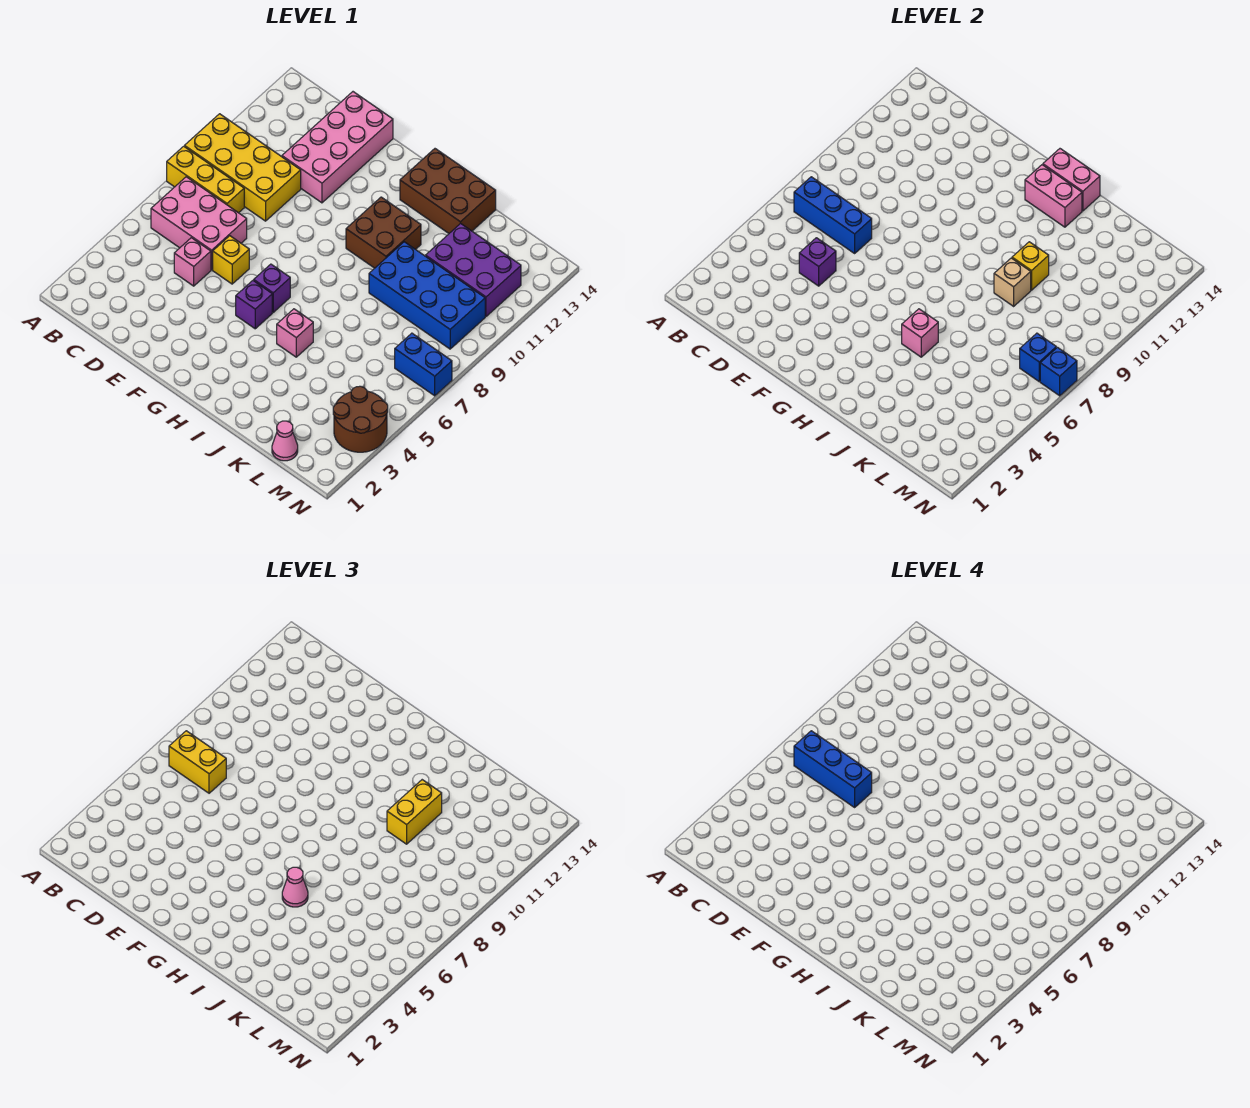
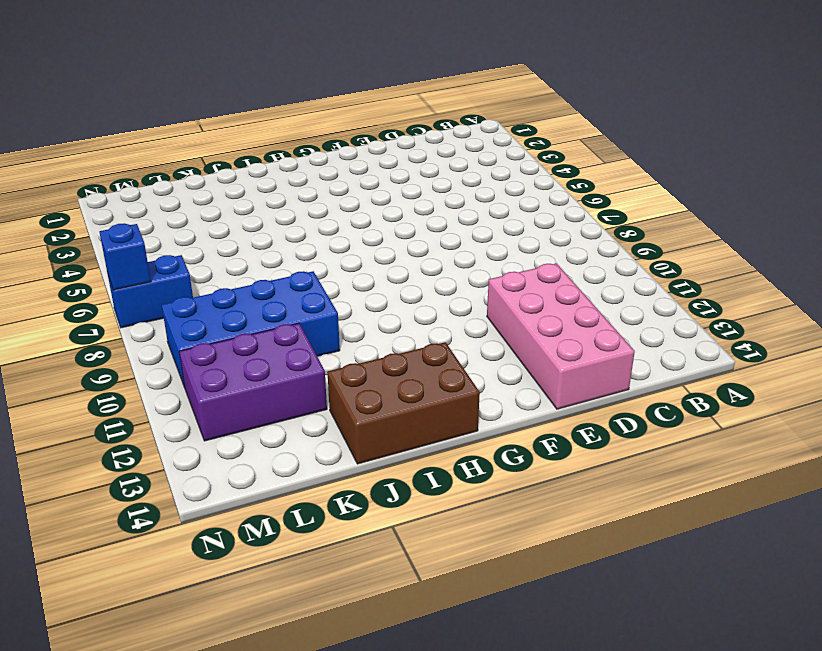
none -> yellow 1x3 brick [167,146,244,213]
none -> yellow 2x4 brick [185,114,301,221]
none -> pink 2x3 brick [151,177,247,270]

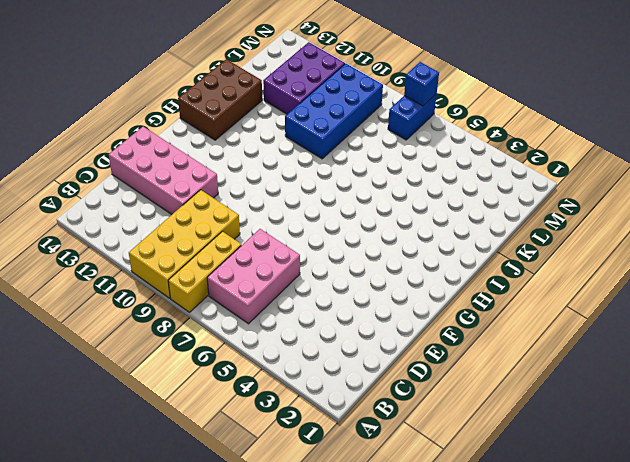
none -> pink 1x1 brick [174,238,211,286]
none -> yellow 1x1 brick [213,236,249,284]
none -> purple 1x1 brick [236,281,272,329]

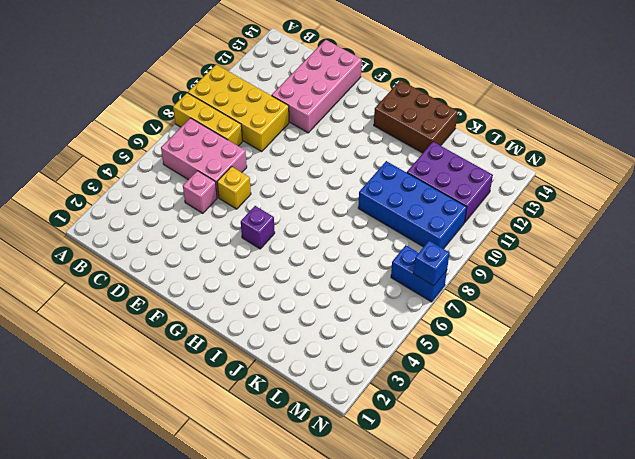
none -> purple 1x1 brick [254,264,290,312]
none -> brown 2x2 brick [346,197,421,268]
none -> pink 1x1 brick [277,309,313,357]

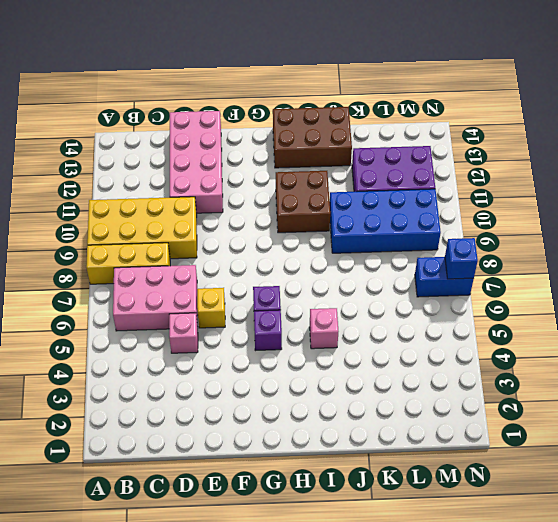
none -> pink 1x1 cone [272,421,298,461]
none -> brown 2x2 round brick [333,386,388,452]
none -> blue 1x3 brick [794,177,872,253]

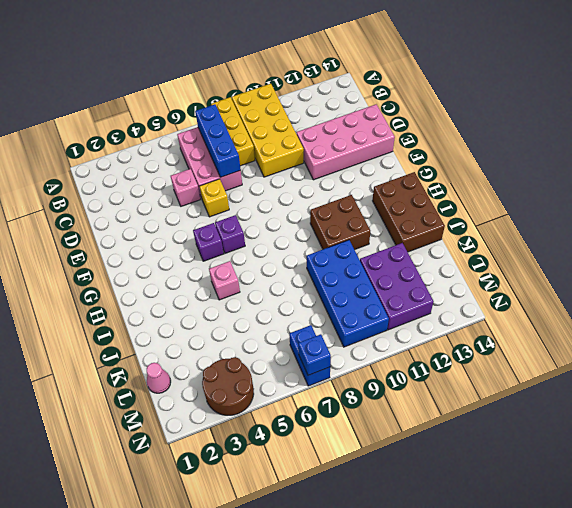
none -> purple 1x1 brick [799,238,836,286]
none -> pink 1x2 brick [1025,165,1082,227]
none -> pink 1x2 brick [1043,149,1100,211]

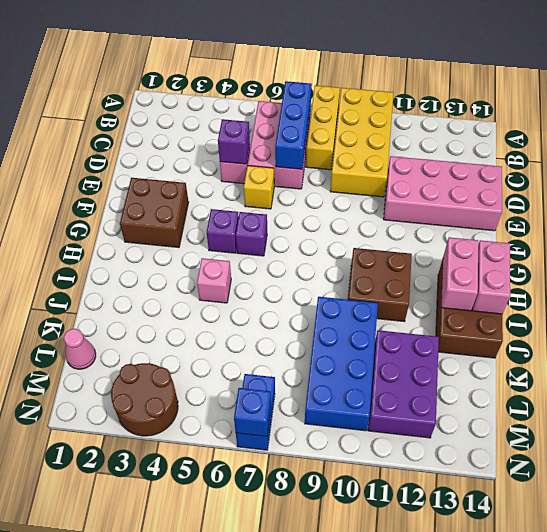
brown 2x2 brick [120,178,189,248] -> none
none -> pink 1x1 brick [902,309,938,357]
none -> tan 1x1 brick [994,258,1031,306]
none -> yellow 1x1 brick [1012,242,1049,290]

